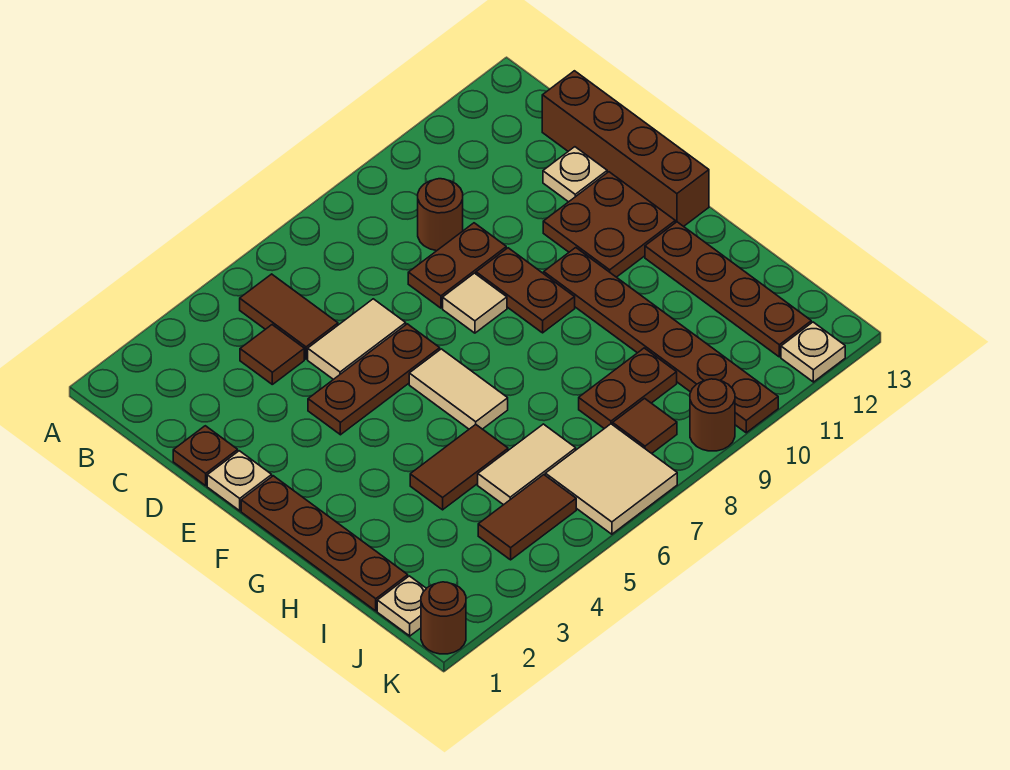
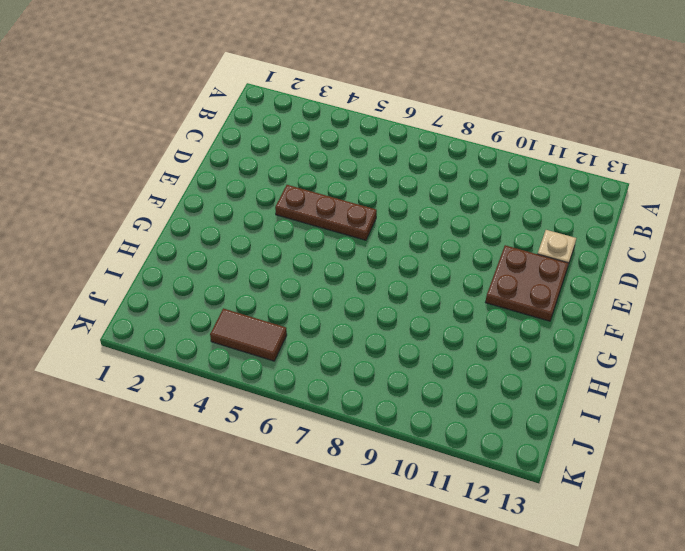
none -> brown 1x2 tile [240,274,338,359]
none -> brown 1x1 tile [240,325,304,384]
none -> brown 1x1 round brick [418,179,463,251]

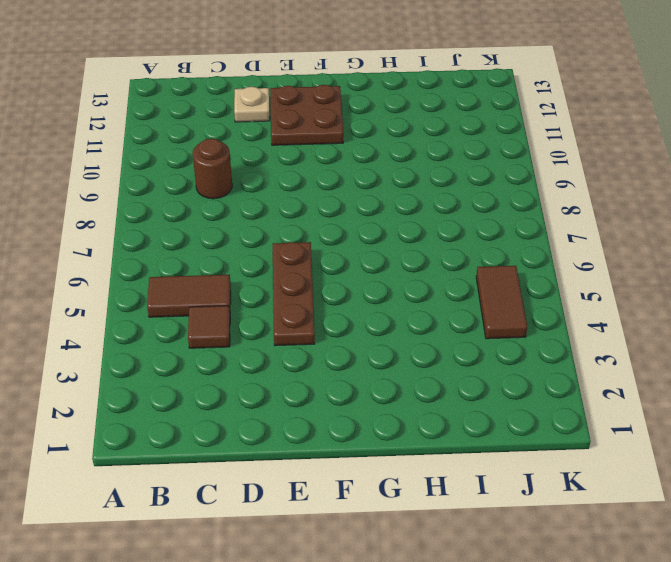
none -> brown 1x4 brick [542,71,709,226]
none -> brown 1x1 plate [173,426,238,486]
none -> tan 1x2 tile [308,299,406,379]

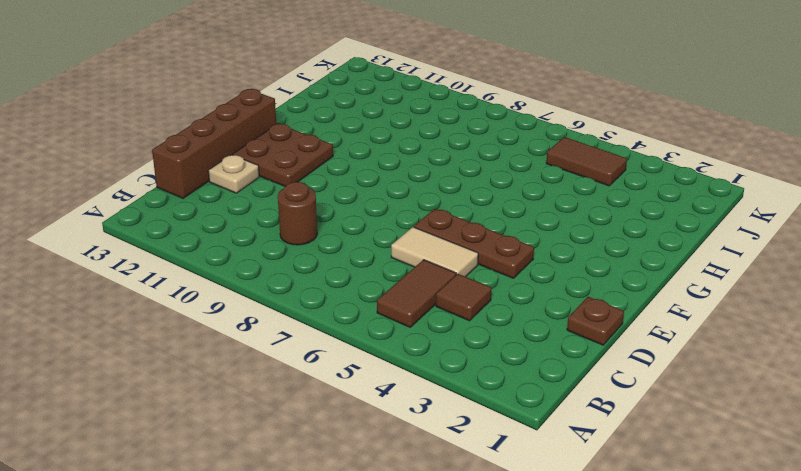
none -> brown 1x2 plate [408,223,506,308]
none -> tan 1x1 plate [207,451,272,511]
none -> tan 1x1 tile [443,273,507,333]

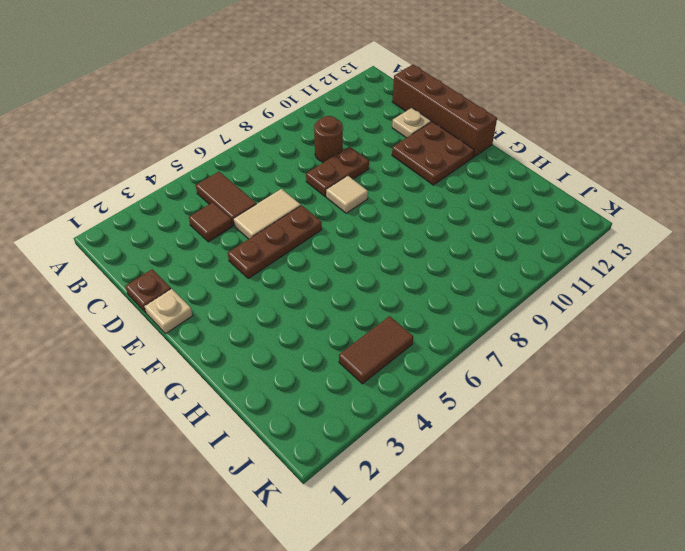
none -> brown 1x2 plate [476,248,575,333]
none -> brown 1x4 plate [241,476,408,611]
none -> tan 1x2 tile [409,349,508,429]

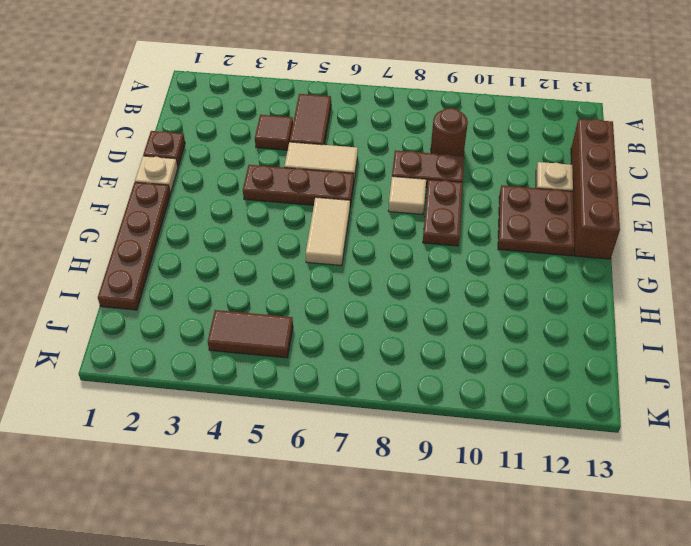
none -> brown 1x6 plate [544,248,778,433]
none -> brown 1x4 plate [645,222,811,357]
none -> brown 1x2 tile [410,425,508,510]

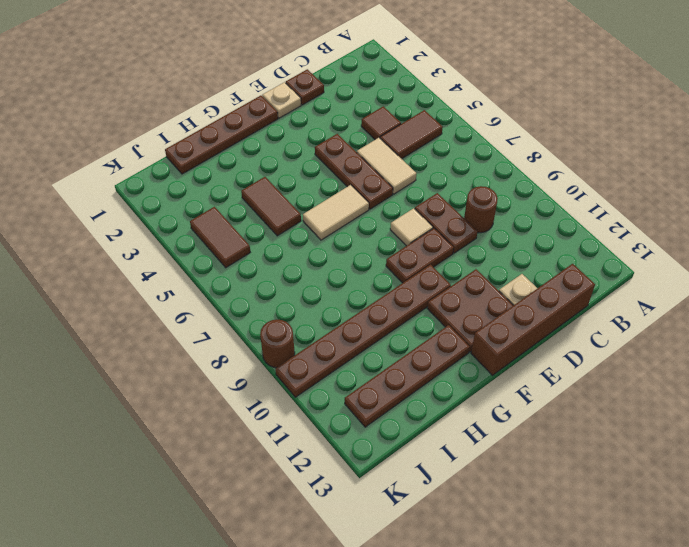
none -> tan 1x2 tile [478,424,576,505]
none -> brown 1x2 plate [579,348,677,429]
none -> tan 1x1 plate [377,576,426,636]

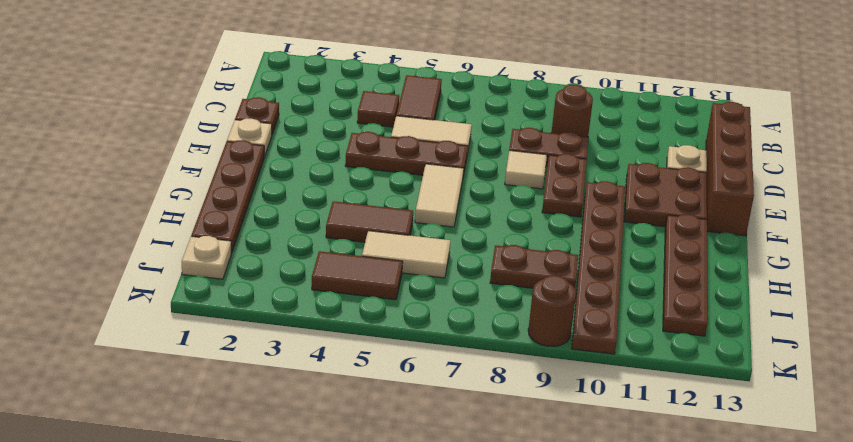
none -> tan 2x2 tile [545,424,677,534]
none -> brown 1x1 tile [613,398,677,453]
none -> brown 1x1 round brick [421,582,466,654]

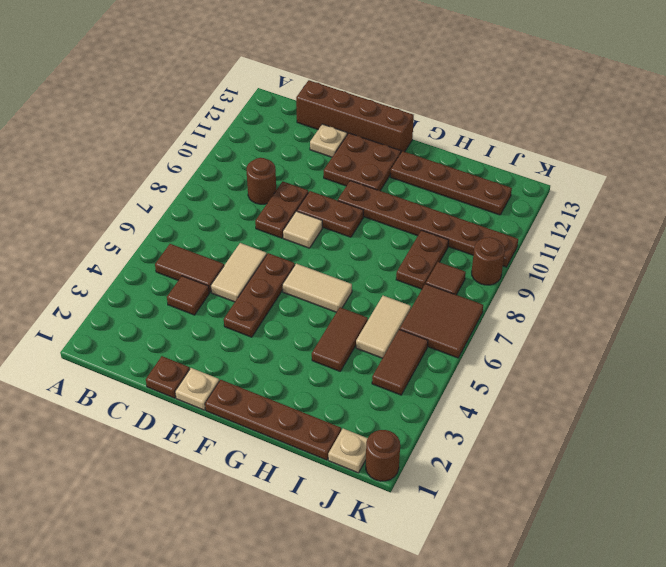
brown 2x2 tile [400,284,483,358] -> tan 2x2 tile [545,424,677,534]
none -> tan 1x1 plate [781,322,845,382]

